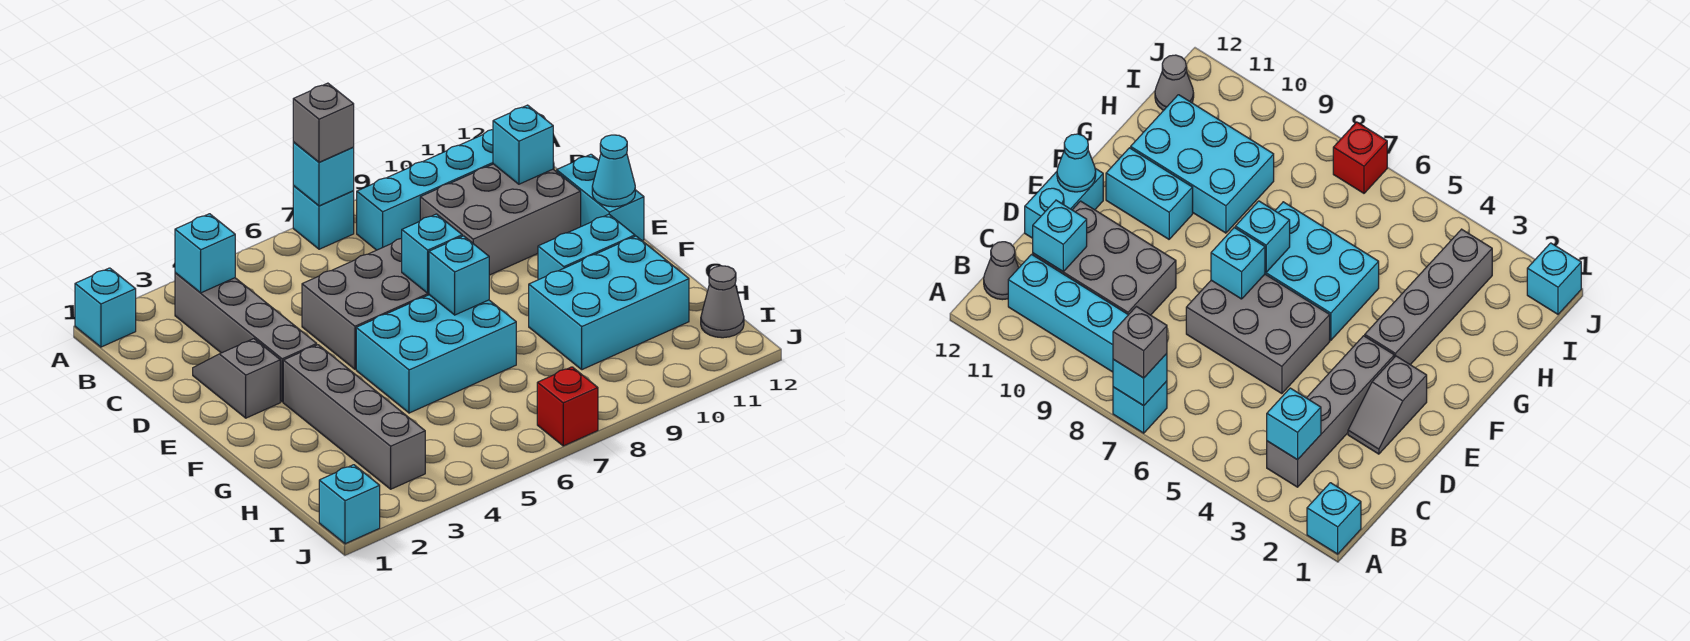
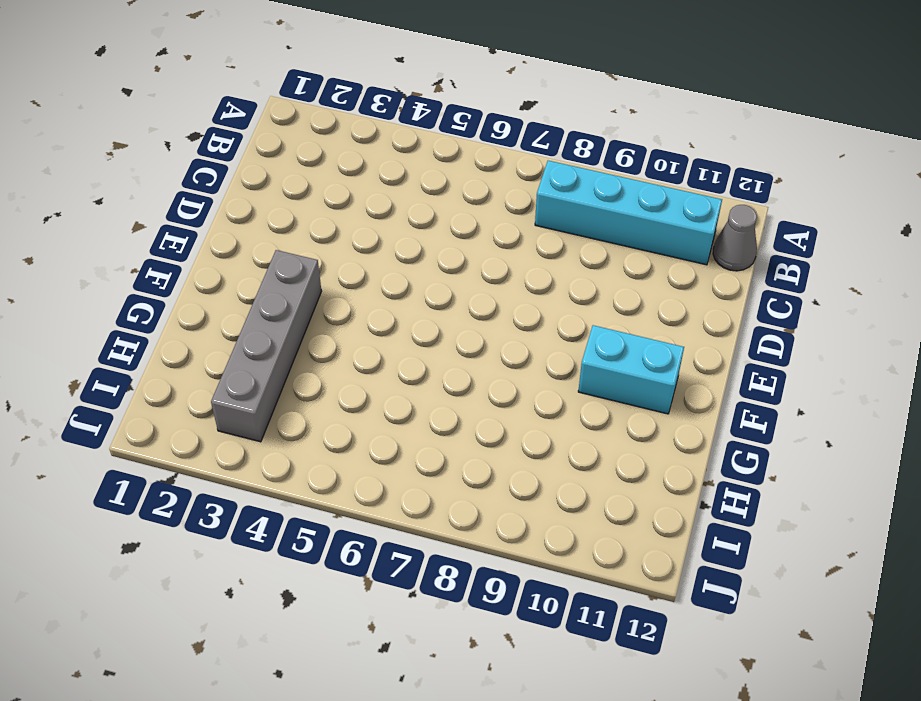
none -> cyan 1x1 brick [75,268,136,347]
none -> cyan 1x1 brick [293,186,354,249]
none -> grey 1x4 brick [175,273,317,402]

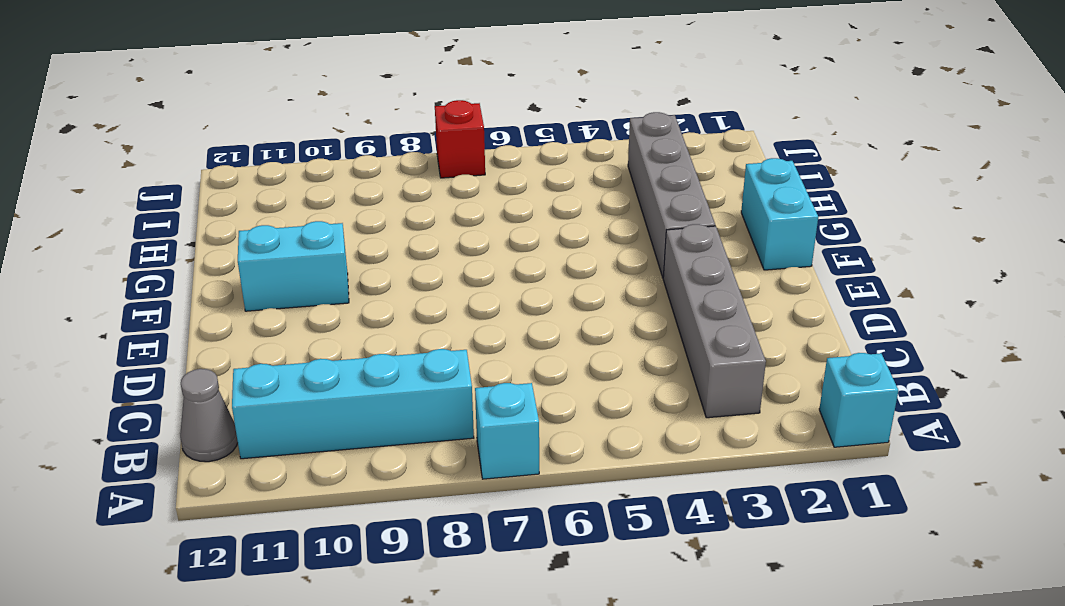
cyan 1x2 brick [741,158,818,270] -> cyan 1x2 brick moved to [557,154,644,241]
none -> grey 2x3 brick [420,164,581,275]
none -> grey 1x2 slope [193,339,280,418]
none -> grey 2x3 brick [302,238,429,369]

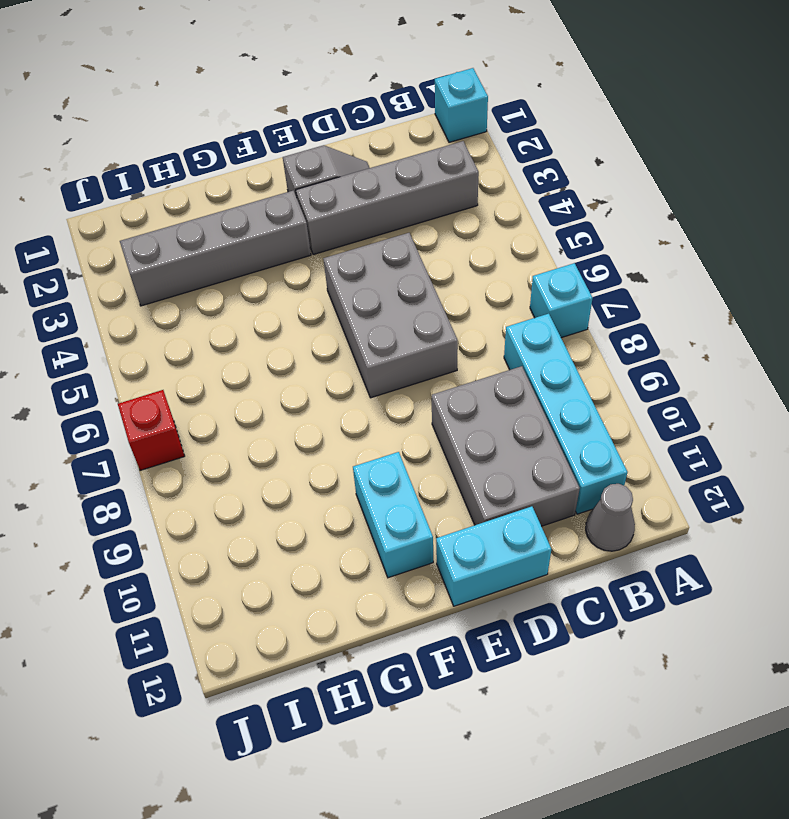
none -> cyan 2x3 brick [356,295,516,413]
none -> cyan 2x3 brick [529,236,689,370]
none -> grey 1x1 cone [701,266,744,338]

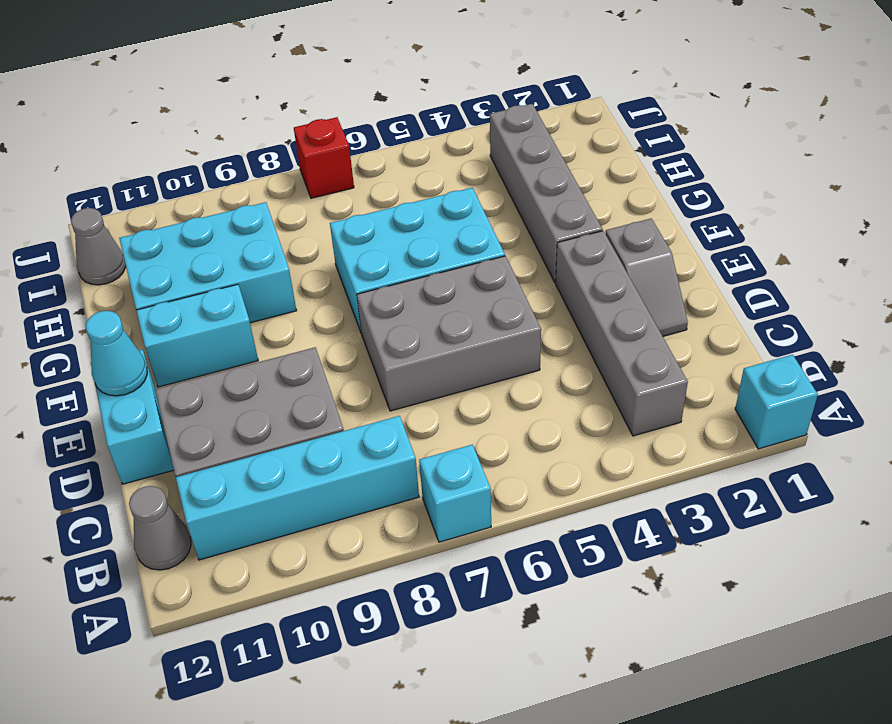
none -> cyan 1x1 brick [319,465,380,544]
none -> cyan 1x1 brick [293,142,354,206]
none -> cyan 1x1 brick [175,214,235,293]

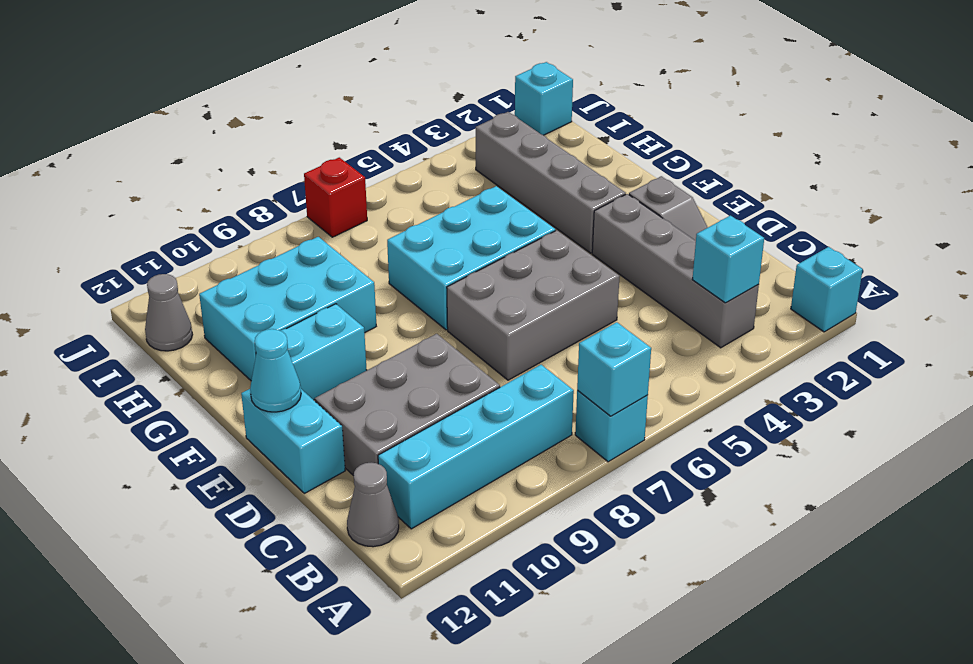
none -> cyan 1x1 brick [493,105,553,184]
none -> cyan 1x1 brick [402,214,462,293]
none -> cyan 1x1 brick [429,236,489,315]

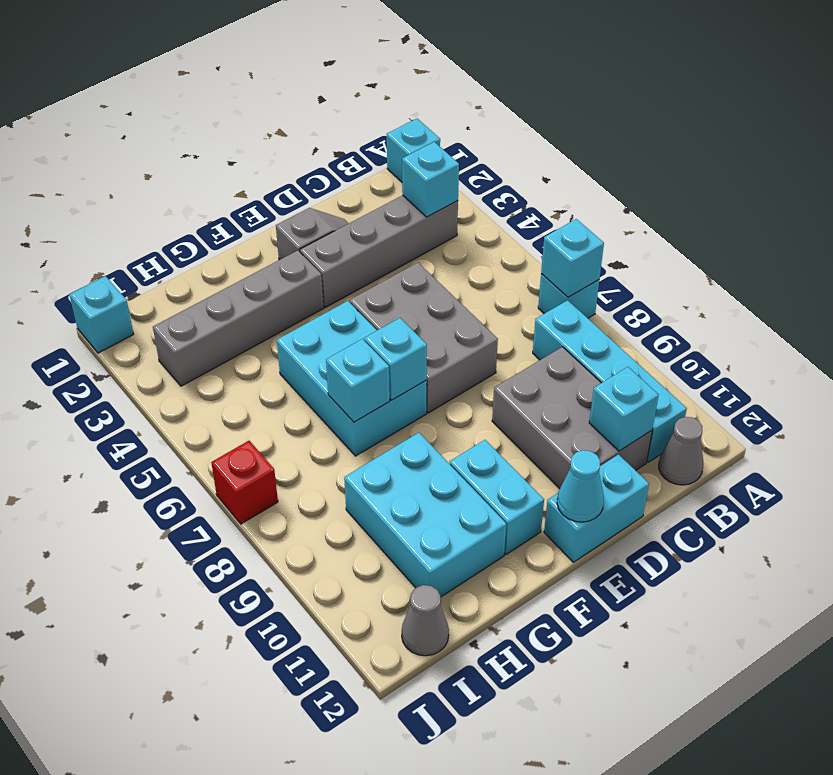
cyan 1x1 brick [326,339,390,422] -> cyan 1x1 brick moved to [402,214,462,293]
none -> grey 1x1 brick [293,83,354,162]

